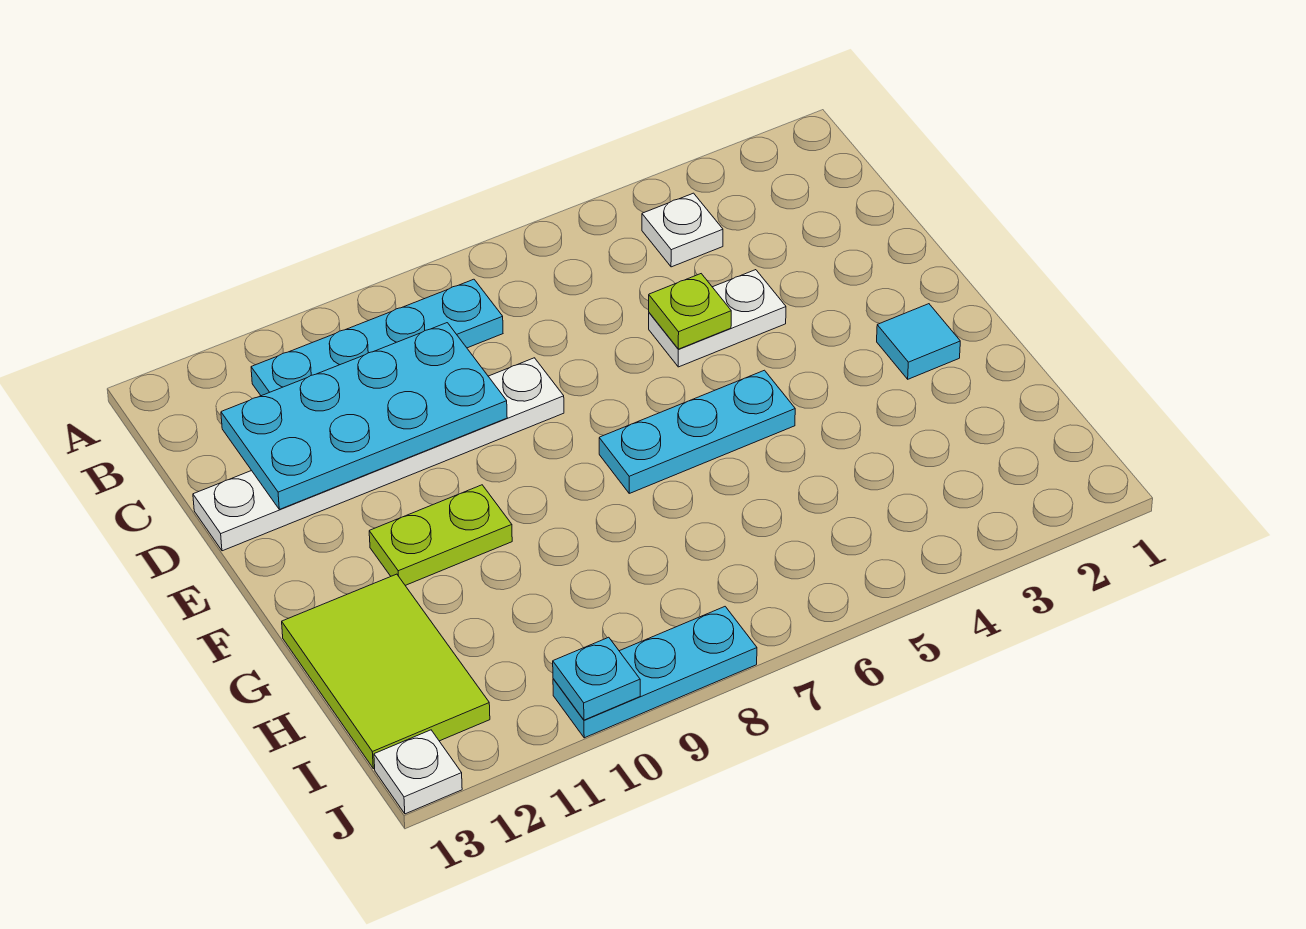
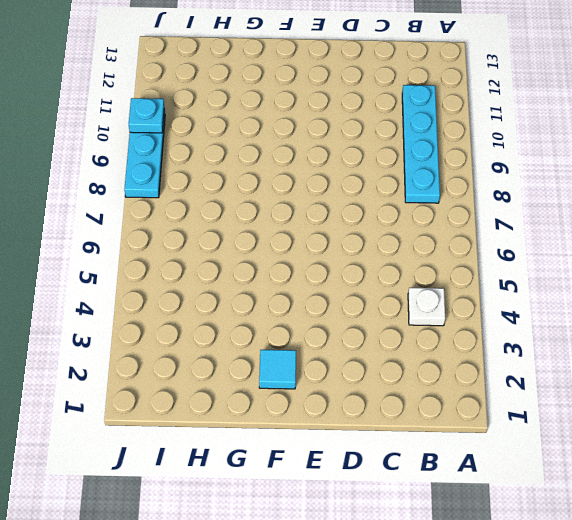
none -> white 1x2 plate [649,270,786,367]
none -> white 1x6 plate [193,358,564,551]
none -> cyan 1x3 plate [599,370,795,493]

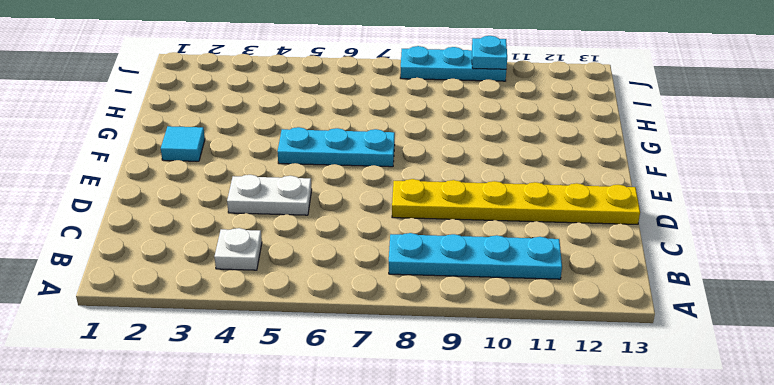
yellow 1x6 plate [392,179,640,224] -> white 1x6 plate [193,358,564,551]
none -> lime 1x2 plate [369,485,512,585]
none -> lime 2x3 tile [282,574,490,769]
none -> white 1x1 plate [374,730,462,814]

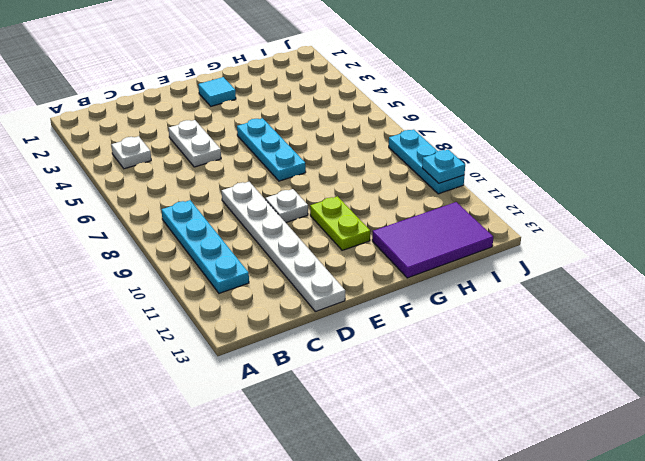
white 1x1 plate [266,189,308,222] -> white 1x1 plate moved to [374,730,462,814]
purple 2x3 tile [372,202,493,278] -> lime 2x3 tile [282,574,490,769]
none -> cyan 2x4 plate [221,323,507,509]
none -> lime 1x1 plate [649,274,731,349]

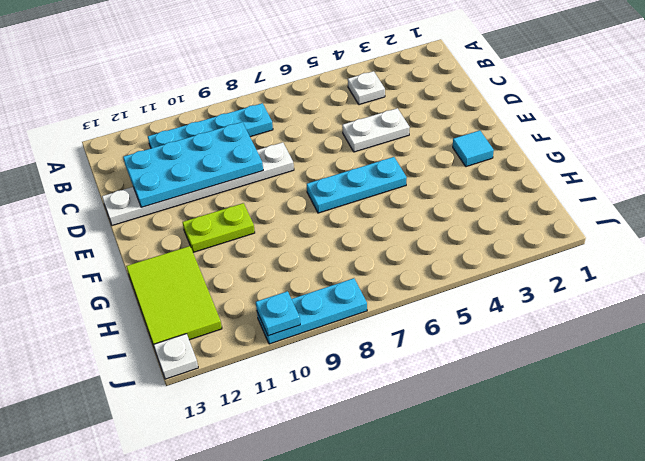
none -> lime 1x1 plate [649,274,731,349]

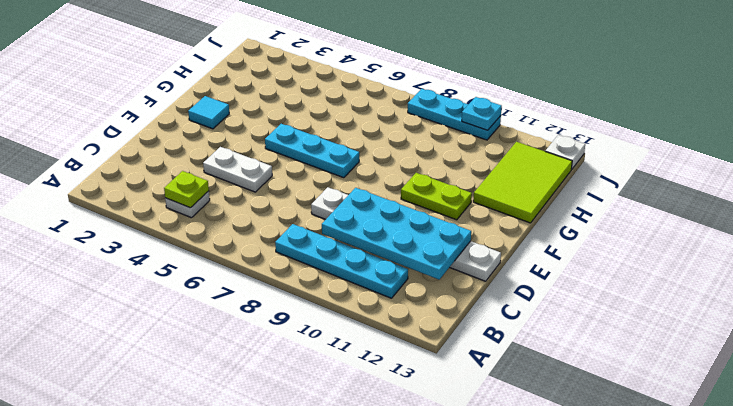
lime 1x1 plate [164,171,209,208] -> lime 1x1 plate moved to [649,274,731,349]

